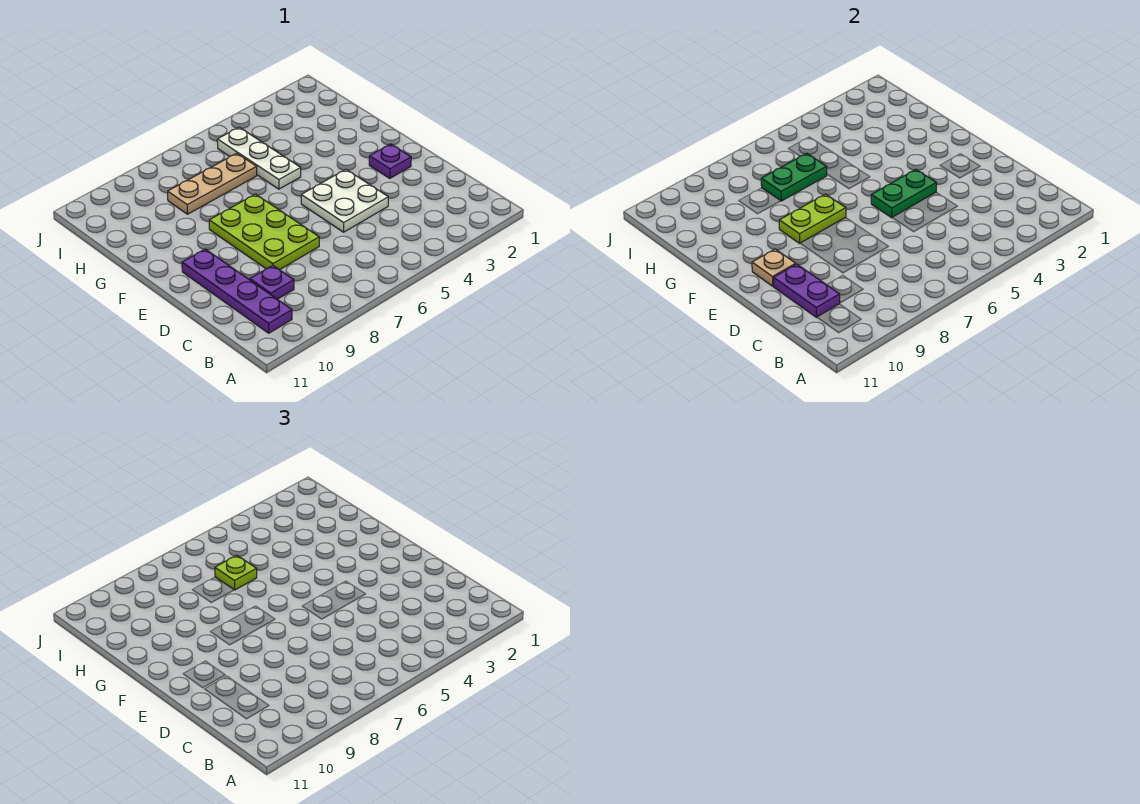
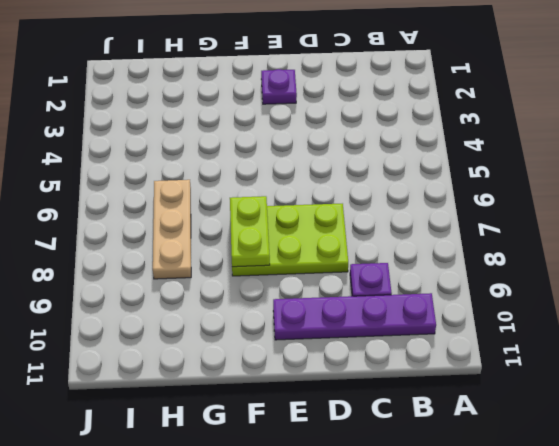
none -> white 2x2 plate [301,169,388,232]
none -> white 1x3 plate [217,127,301,189]
none -> purple 1x2 plate [773,264,840,317]

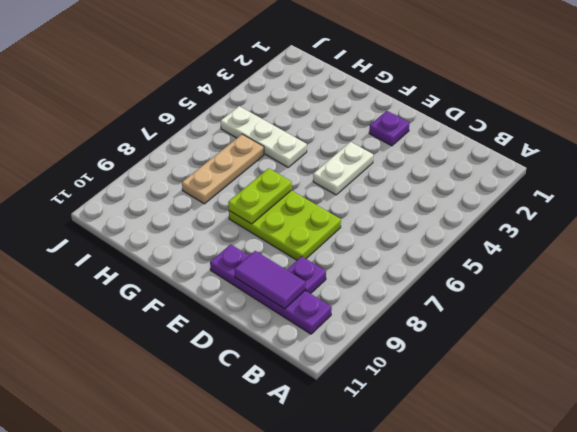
purple 1x2 tile [235,251,305,309] -> purple 1x2 plate [773,264,840,317]
white 1x2 plate [313,142,373,195] -> white 2x2 plate [301,169,388,232]
none -> green 1x2 plate [871,169,937,218]
none -> tan 1x1 plate [752,249,796,286]
none -> green 1x2 plate [761,153,827,201]

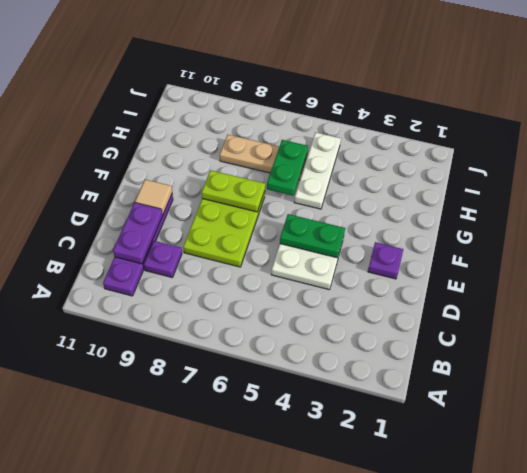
tan 1x1 tile [135,179,172,215] -> tan 1x1 plate [752,249,796,286]
green 1x2 plate [267,140,308,195] -> green 1x2 plate turned to [761,153,827,201]
none -> lime 1x1 plate [215,555,257,590]

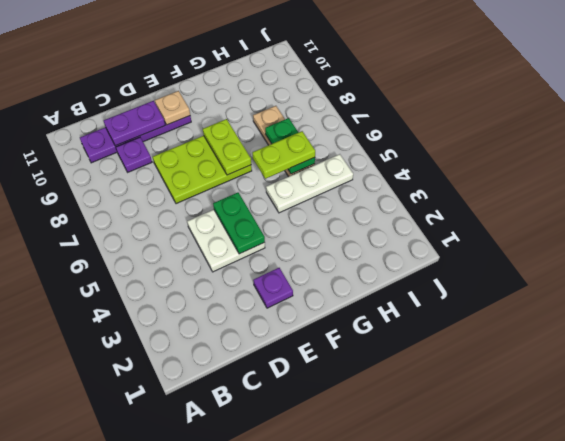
lime 1x2 plate [253,131,315,179] -> lime 1x1 plate [215,555,257,590]

